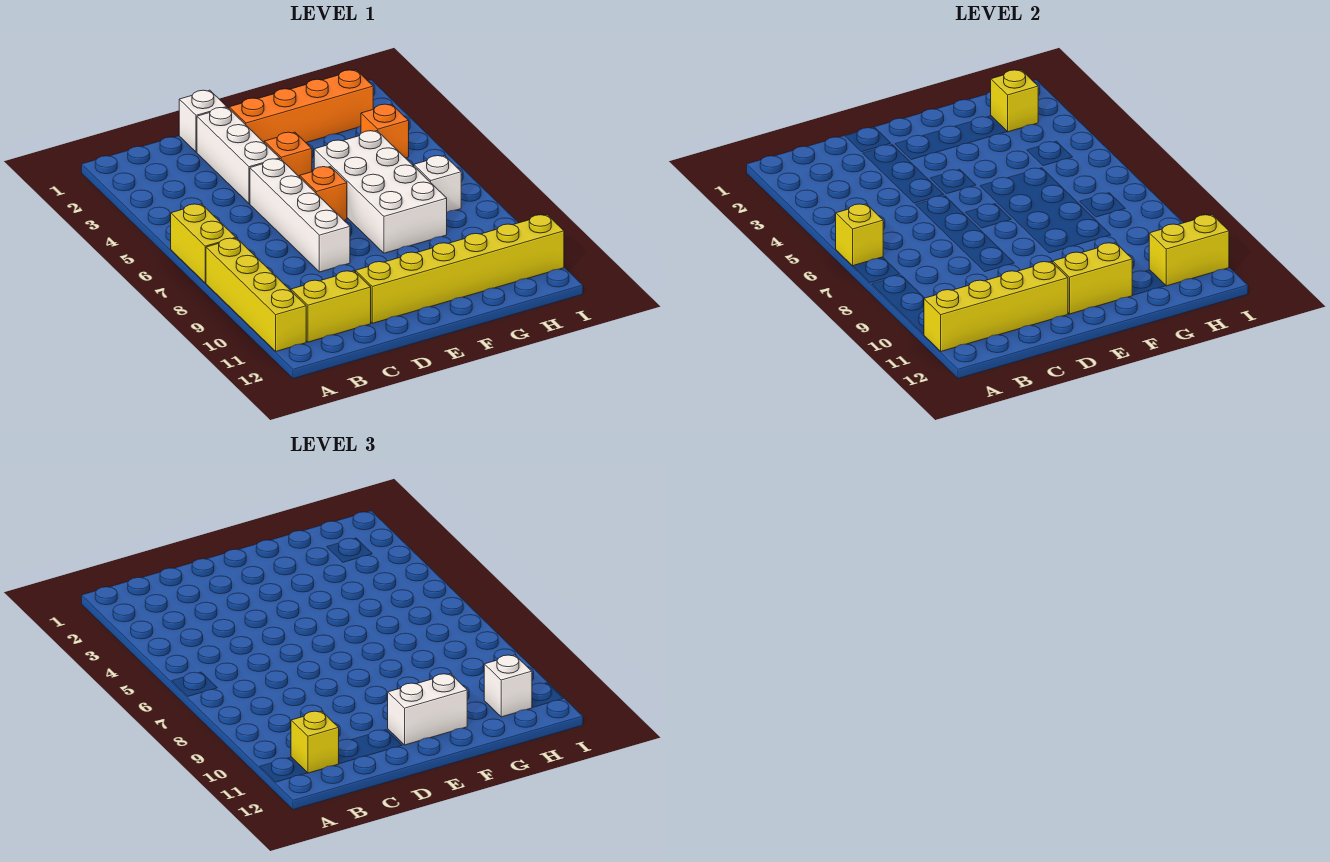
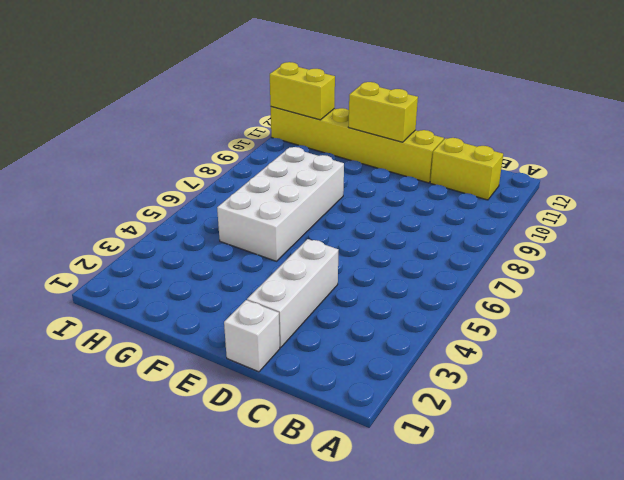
none -> yellow 1x2 brick [171,204,236,283]
none -> yellow 1x4 brick [206,238,306,351]
none -> white 1x4 brick [250,159,350,272]

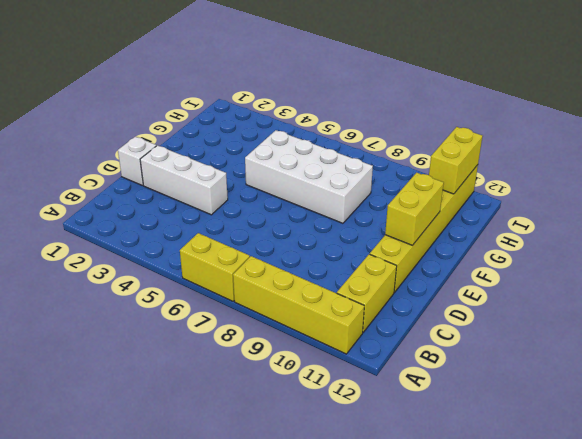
none -> white 1x4 brick [250,159,350,272]
none -> orange 1x4 brick [229,70,373,143]
none -> orange 1x1 brick [264,132,312,177]

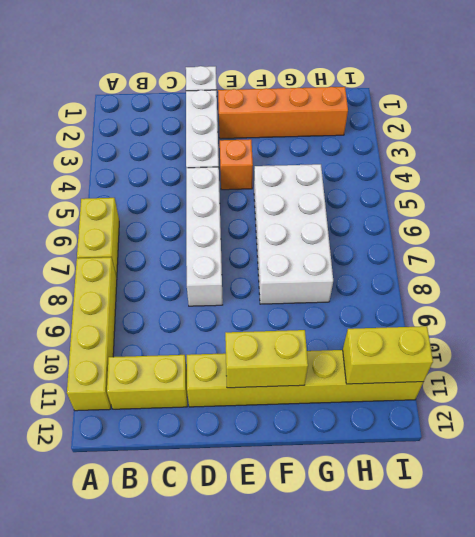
none -> orange 1x1 brick [300,167,347,220]
none -> orange 1x1 brick [361,104,409,158]
none -> white 1x1 brick [414,156,461,212]

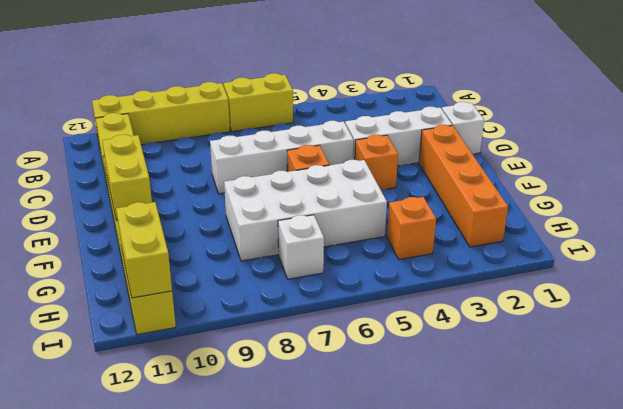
none -> yellow 1x1 brick [836,204,883,266]
none -> yellow 1x4 brick [924,262,1068,351]
none -> yellow 1x1 brick [991,70,1038,132]

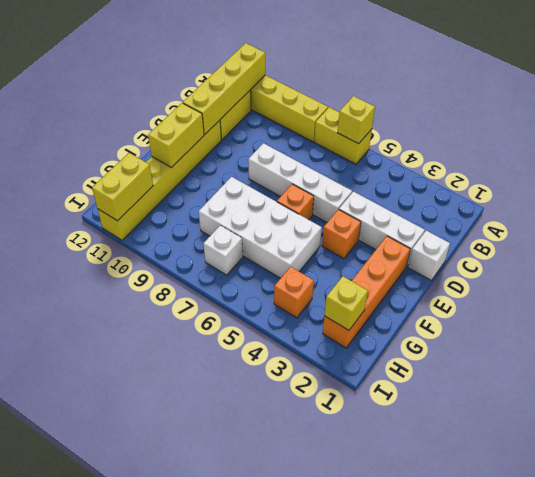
none -> yellow 1x1 brick [291,711,339,773]
none -> white 1x2 brick [388,674,467,745]
none -> white 1x1 brick [484,655,532,717]

